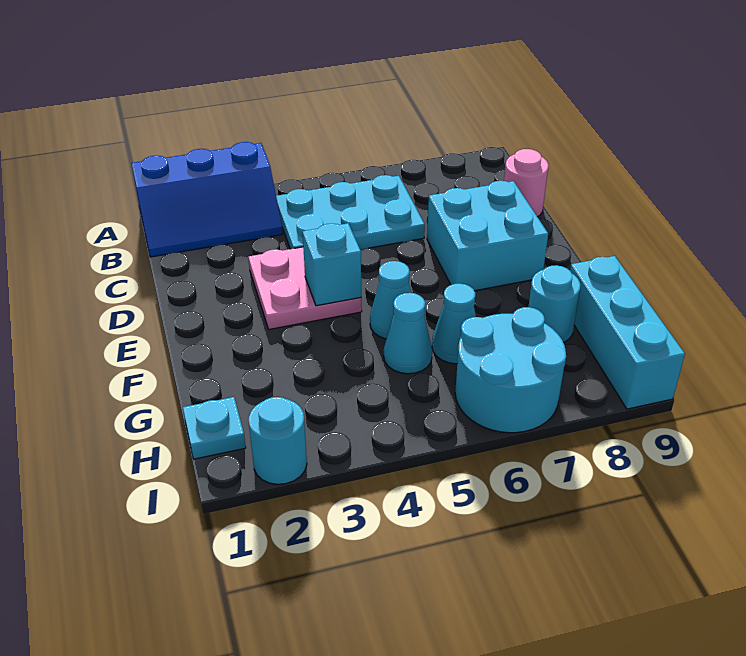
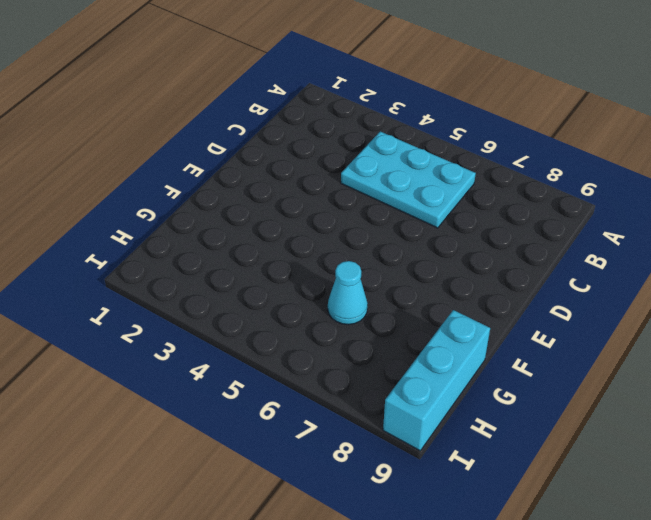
none -> blue 2x3 slope [132,142,283,257]
none -> pink 1x1 round brick [504,149,548,217]
none -> pink 2x2 plate [249,247,362,329]

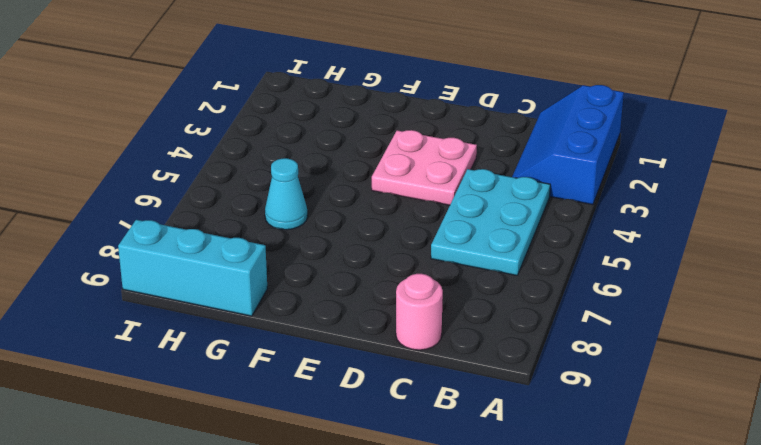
none -> cyan 2x2 brick [427,181,548,291]
none -> cyan 1x1 cone [370,261,411,339]
none -> cyan 1x1 cone [384,293,432,374]

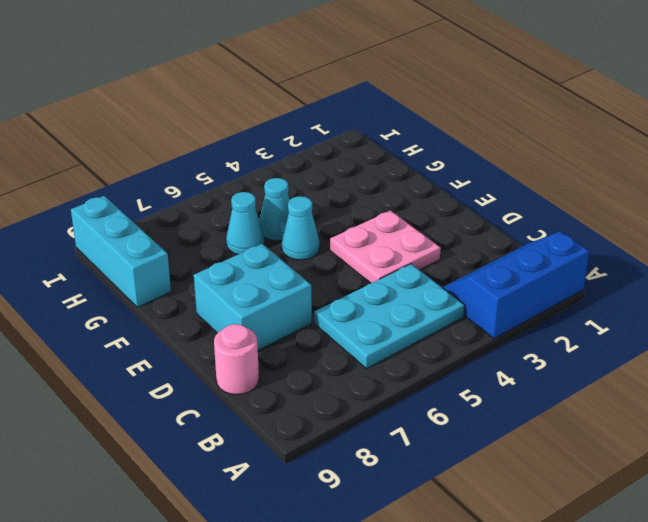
none -> cyan 1x1 round brick [529,265,581,342]
none -> cyan 1x1 plate [183,397,246,459]
none -> cyan 2x2 round brick [455,307,566,433]

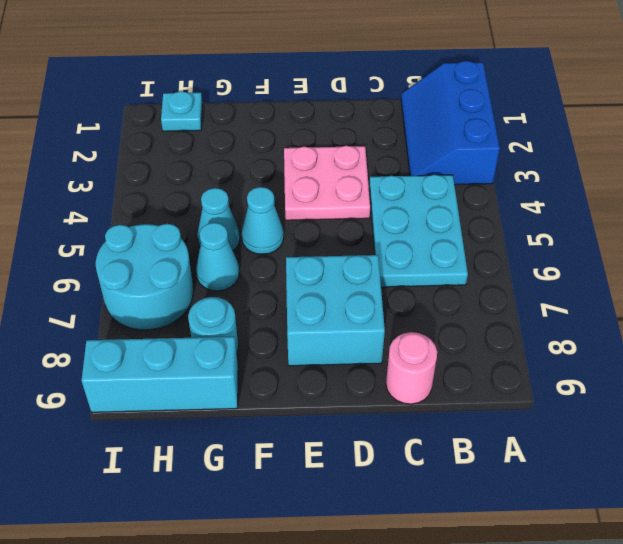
none -> cyan 1x1 round brick [249,397,307,484]
none -> cyan 1x1 brick [303,223,361,306]

